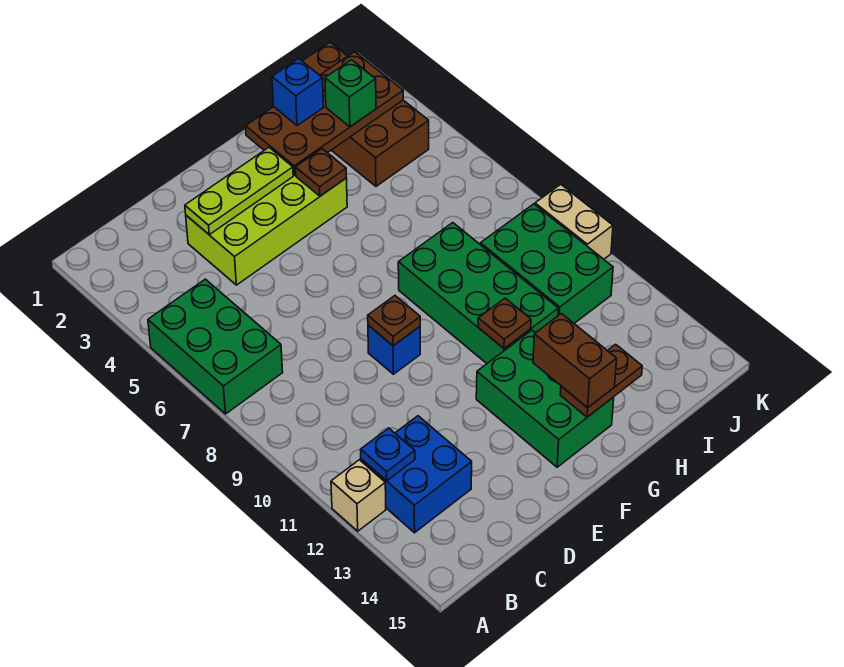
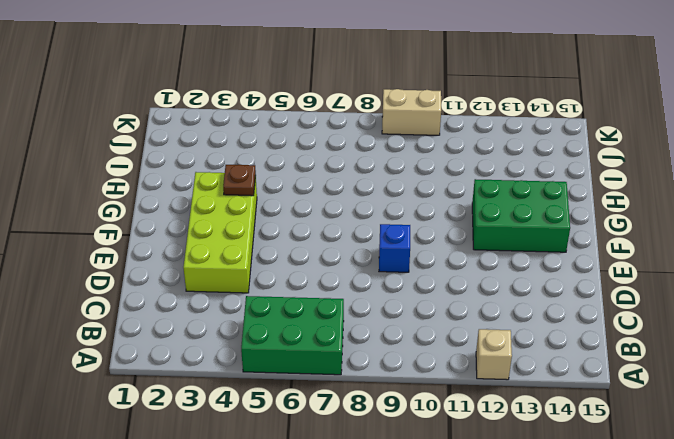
none -> blue 2x2 brick [361,416,472,533]
none -> green 2x4 brick [398,223,558,363]
none -> brown 2x4 brick [302,42,429,186]

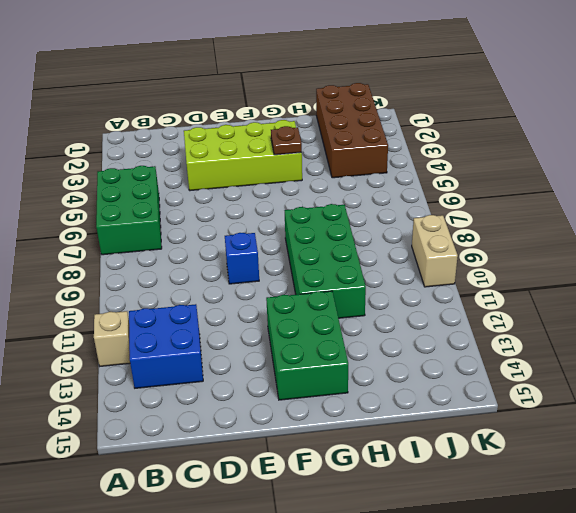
none -> green 2x3 brick [480,204,613,323]
none -> blue 1x1 plate [361,428,415,481]
none -> lime 1x3 plate [185,148,293,235]

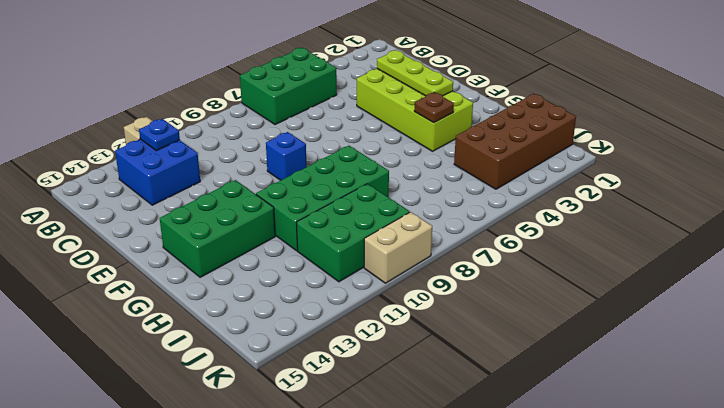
none -> brown 1x1 plate [368,296,420,346]
none -> brown 2x4 plate [246,52,403,175]
none -> brown 1x1 plate [478,298,531,348]

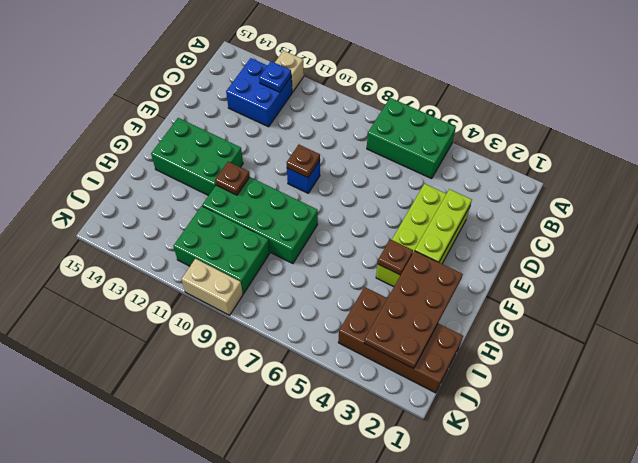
none -> brown 1x2 plate [560,344,642,417]
none -> brown 1x2 brick [533,314,617,408]
none -> blue 1x1 brick [272,59,324,125]

